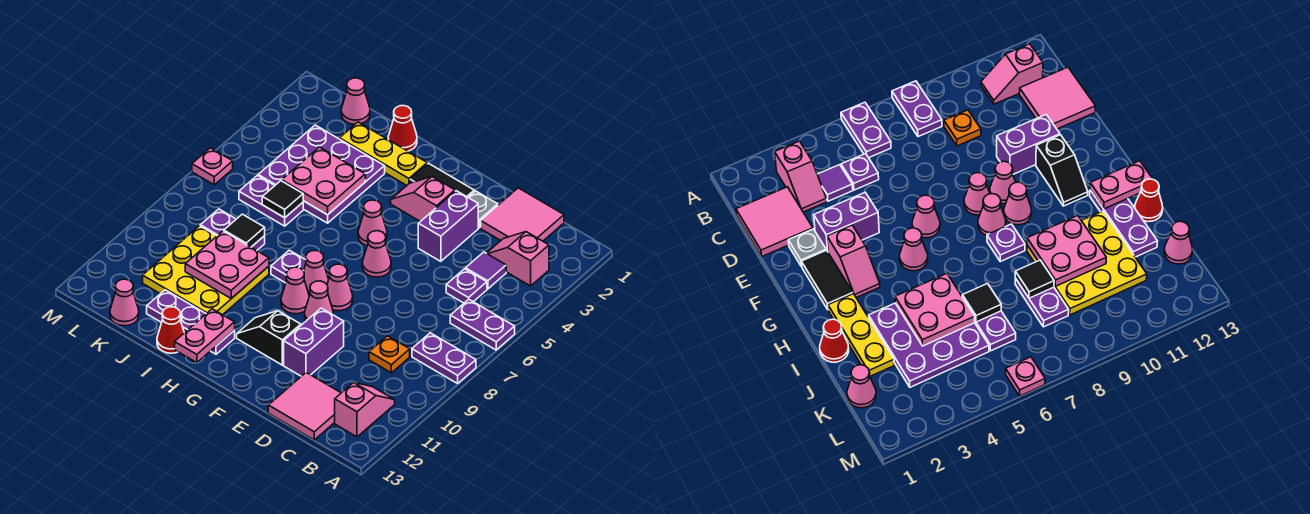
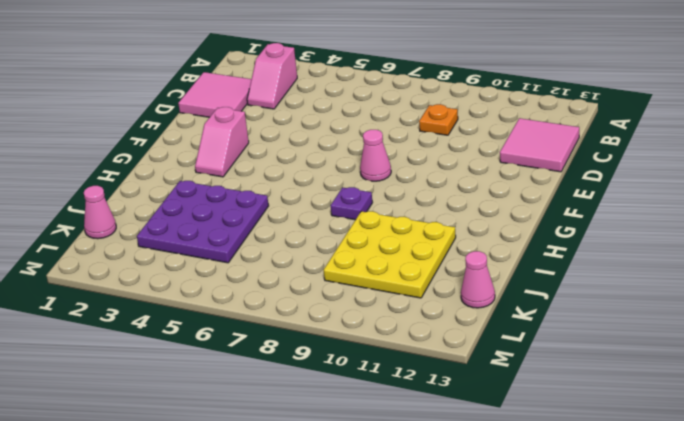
none -> purple 1x2 plate [450,299,515,350]
none -> purple 1x2 plate [412,333,476,383]
none -> pink 1x2 slope [335,382,395,437]
none -> purple 1x1 tile [465,252,506,289]

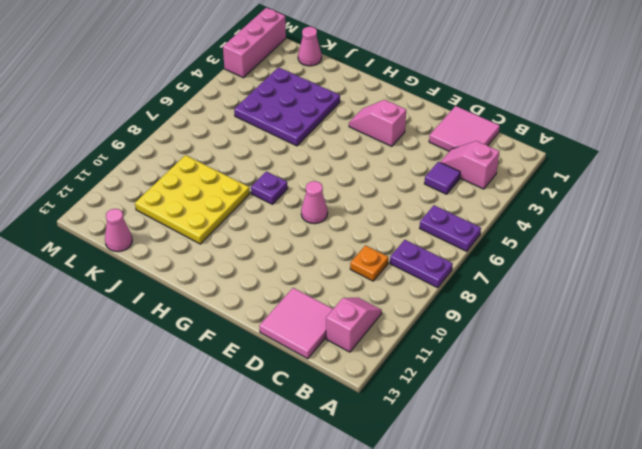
pink 1x3 brick [223,8,286,78] -> none
none -> purple 1x1 plate [446,269,487,303]
none -> grey 1x1 plate [468,191,498,228]
none -> purple 1x2 brick [418,191,478,261]
none -> purple 1x2 brick [284,308,344,376]

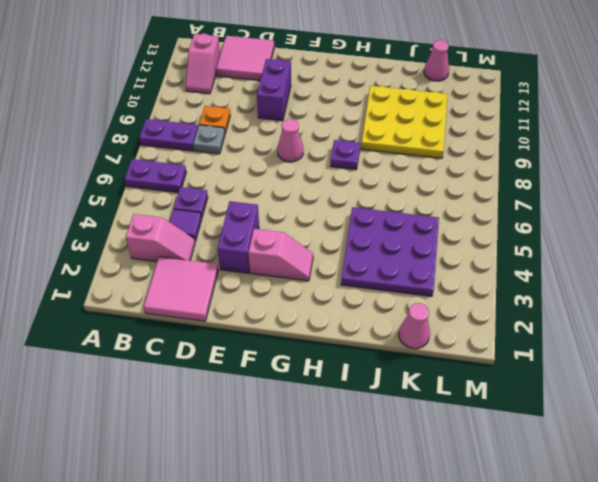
grey 1x1 plate [193,125,225,154] -> grey 1x1 plate moved to [468,191,498,228]
none -> black 1x2 tile [410,163,474,197]
none -> pink 1x1 cone [362,231,391,277]
none -> pink 1x1 cone [305,281,333,321]
none -> black 1x2 slope [237,311,301,365]

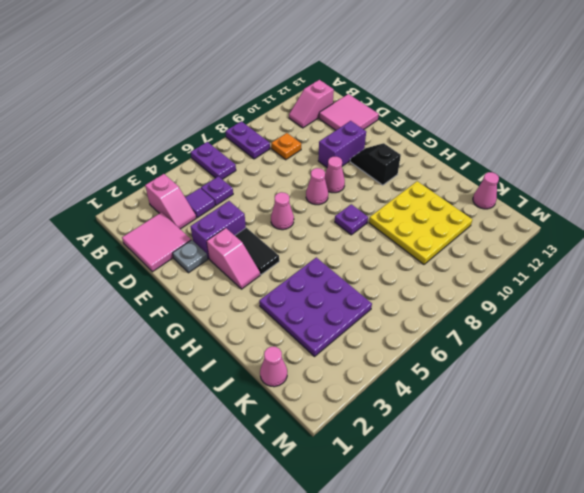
black 1x2 tile [235,228,279,275] -> black 1x2 tile moved to [410,163,474,197]
black 1x2 slope [350,143,401,185] -> black 1x2 slope turned to [237,311,301,365]
none -> pink 1x1 cone [358,200,387,246]
none -> pink 1x1 cone [303,251,329,296]
none -> pink 1x1 cone [281,267,309,314]
none -> yellow 1x3 plate [340,122,427,185]

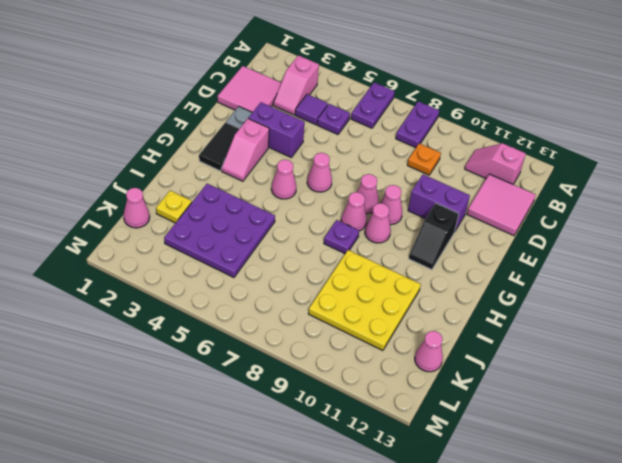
yellow 1x1 plate [156,191,192,223] -> yellow 1x3 plate [340,122,427,185]
none -> purple 1x3 plate [147,290,235,354]
none -> red 1x1 cone [388,106,417,151]
none -> red 1x1 cone [157,307,184,353]
none -> purple 1x2 plate [239,175,303,226]

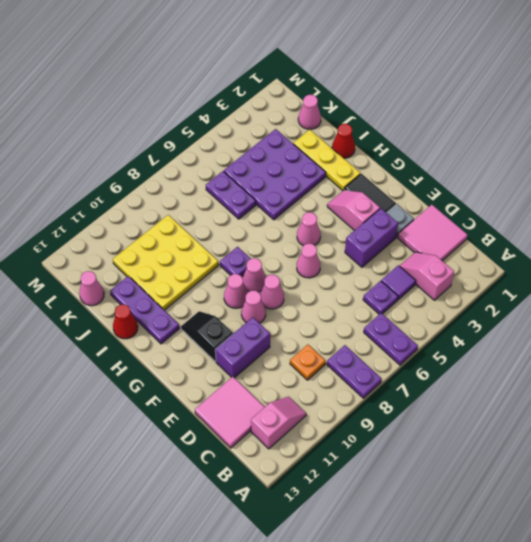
none -> purple 1x2 plate [200,209,265,251]
none -> pink 1x1 plate [192,148,233,185]
none -> pink 1x2 plate [175,309,235,363]
none -> pink 2x2 plate [282,147,365,215]

